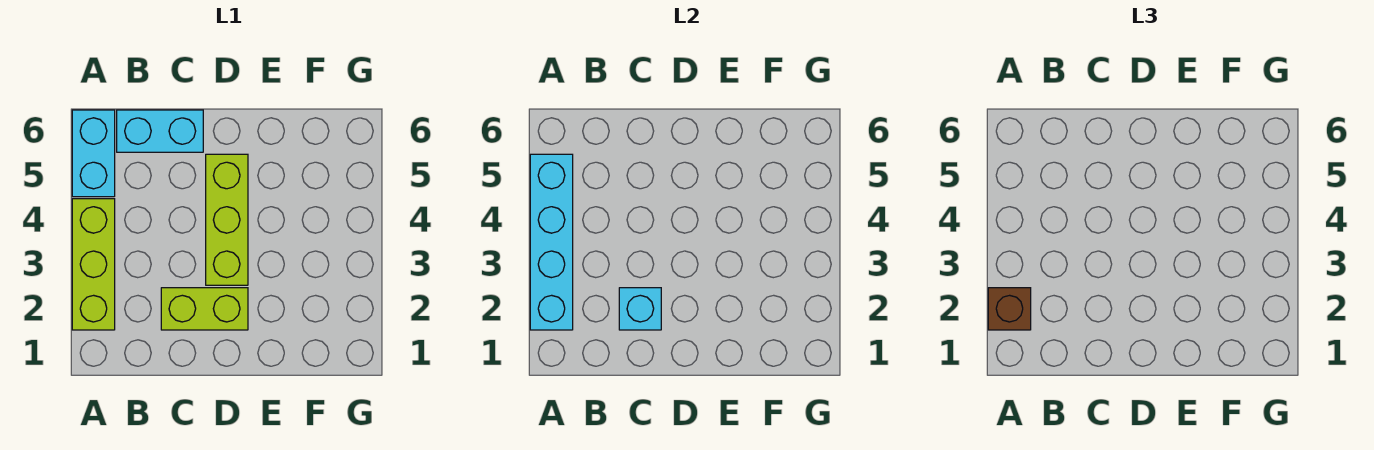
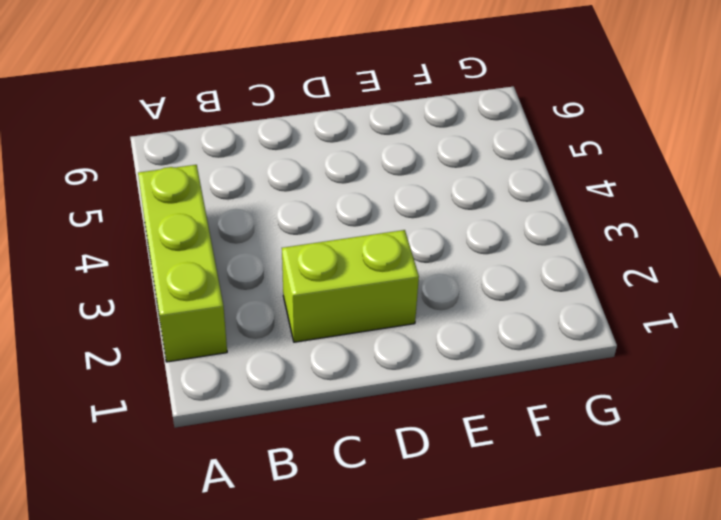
none -> cyan 1x2 brick [72,110,115,197]
none -> cyan 1x2 brick [117,110,203,152]

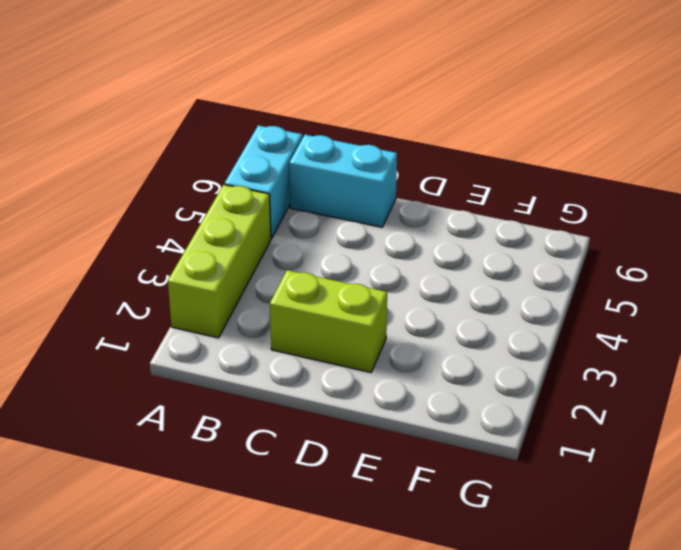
none -> lime 1x3 brick [206,154,248,285]
none -> cyan 1x4 brick [530,154,573,330]

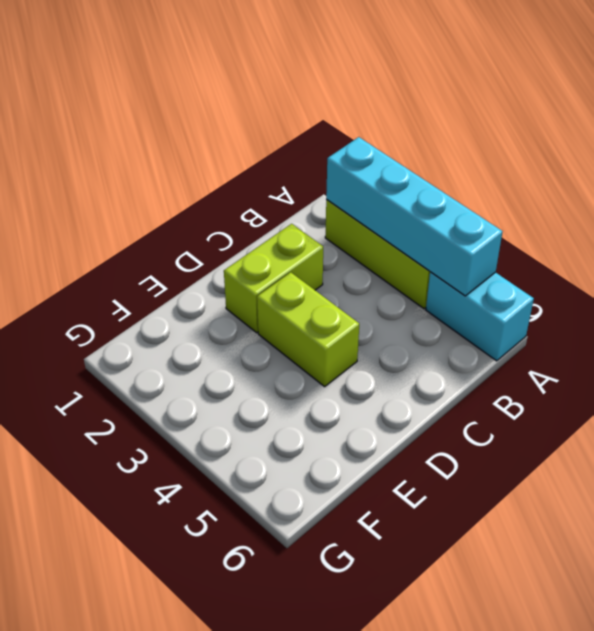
lime 1x2 brick [257,272,359,387] -> lime 1x3 brick [206,154,248,285]
none -> cyan 1x2 brick [117,110,203,152]
none -> cyan 1x1 brick [619,288,661,330]

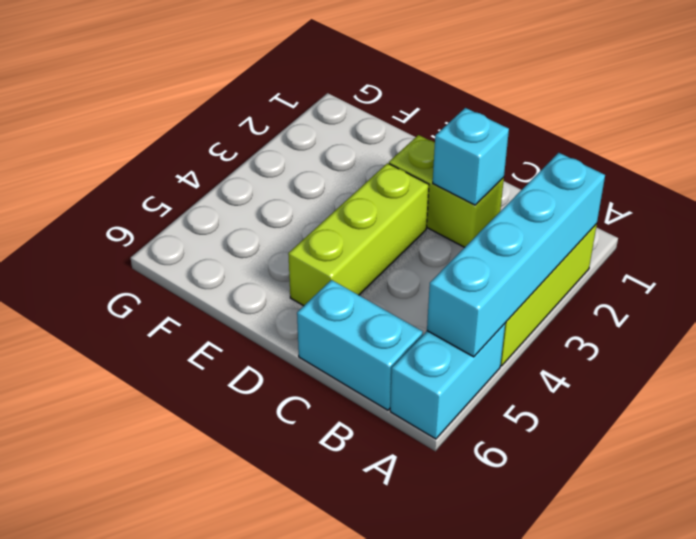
none -> brown 1x1 brick [988,288,1031,330]

